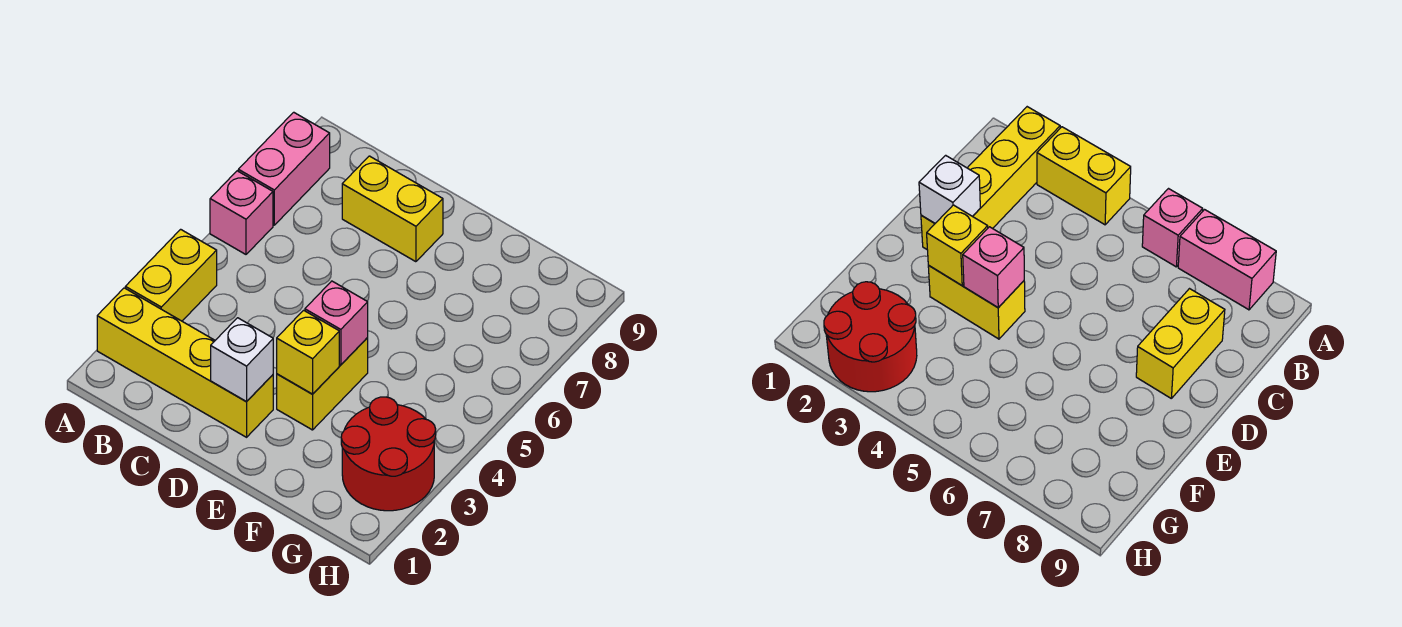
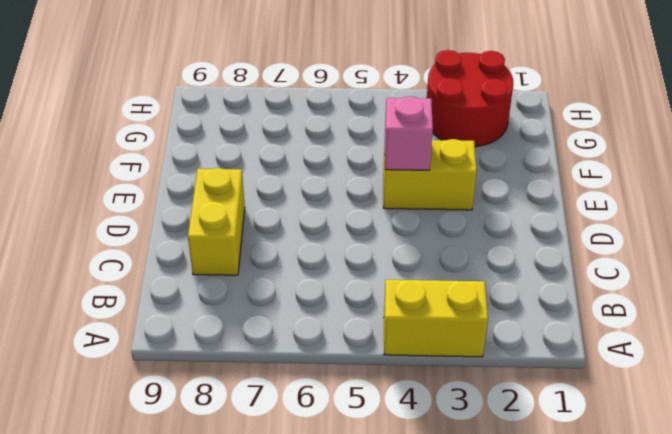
none -> yellow 1x4 brick [97,288,273,437]
none -> pink 1x1 brick [210,171,273,254]

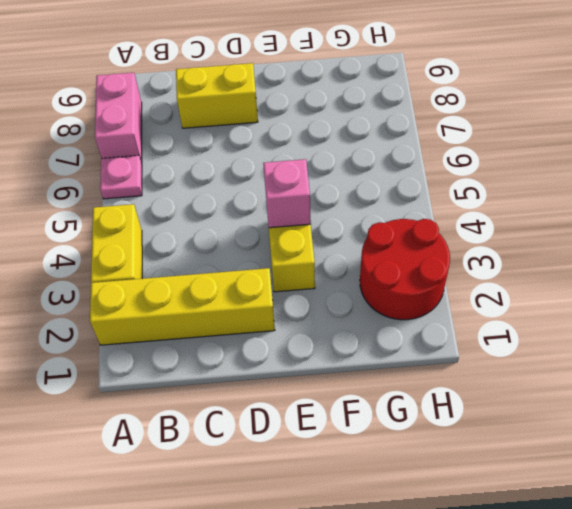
pink 1x1 plate [100,155,142,199] -> pink 1x1 brick [210,171,273,254]
none -> white 1x1 brick [211,318,273,401]
none -> yellow 1x1 brick [277,310,339,394]

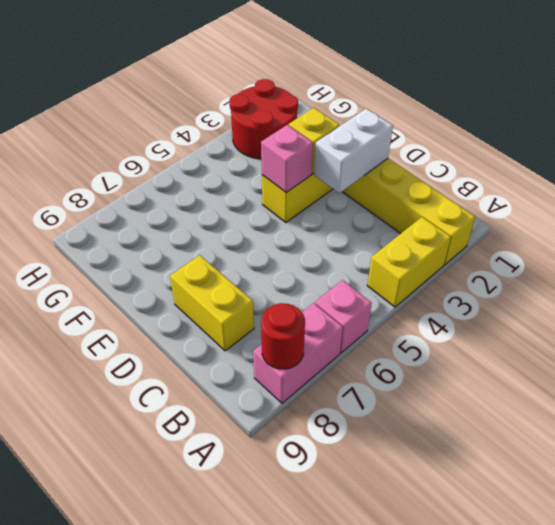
red 1x1 round brick [261,303,305,369] -> none
white 1x2 brick [314,109,393,193] -> white 1x1 brick [211,318,273,401]

